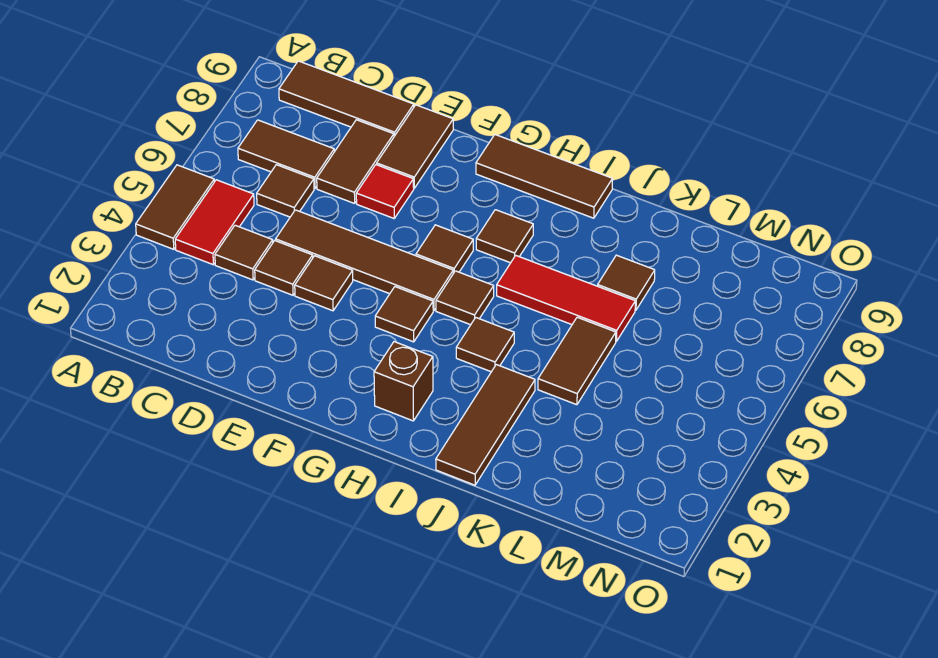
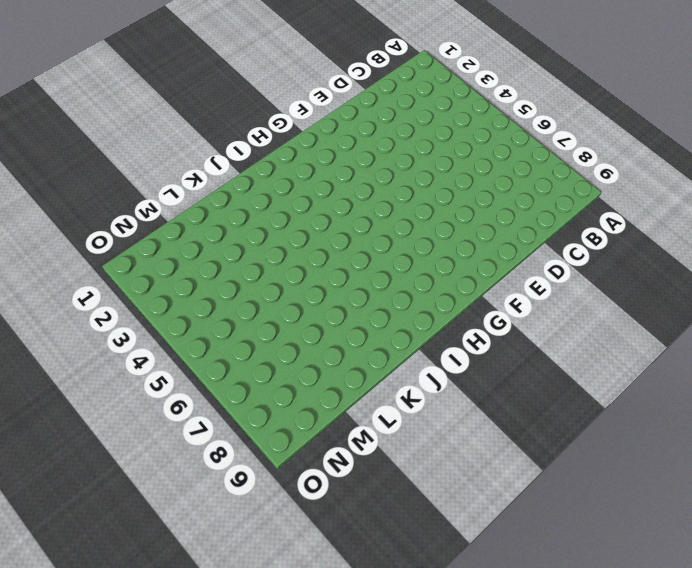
none -> brown 1x2 tile [136,165,214,249]
none -> red 1x2 tile [175,180,254,265]
none -> brown 1x2 tile [238,120,334,188]

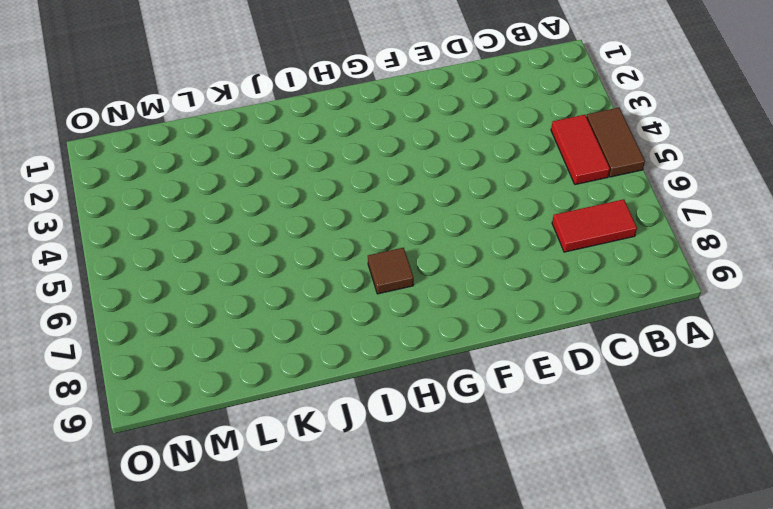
red 1x2 tile [552,199,637,252] -> brown 1x2 tile [238,120,334,188]
none -> brown 1x3 tile [279,61,414,136]
none -> brown 1x1 tile [215,225,273,280]
none -> brown 1x1 tile [257,165,314,217]

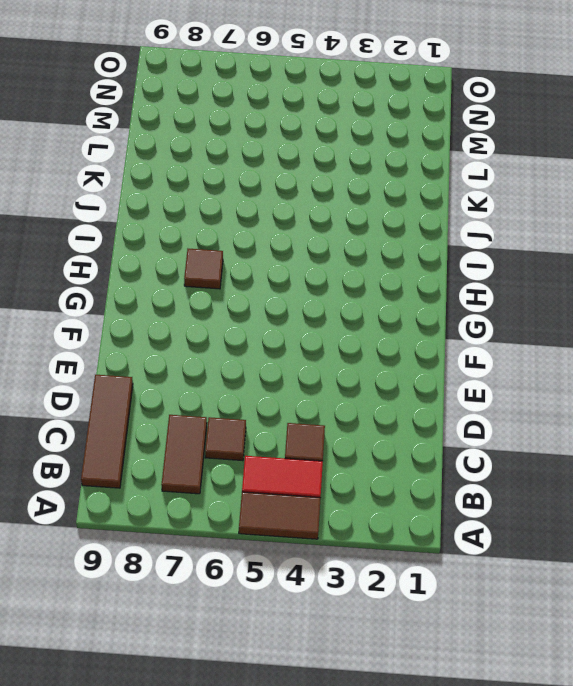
none -> brown 1x1 tile [255,241,313,295]
none -> brown 1x4 tile [276,210,453,311]
none -> brown 1x2 tile [317,120,394,203]

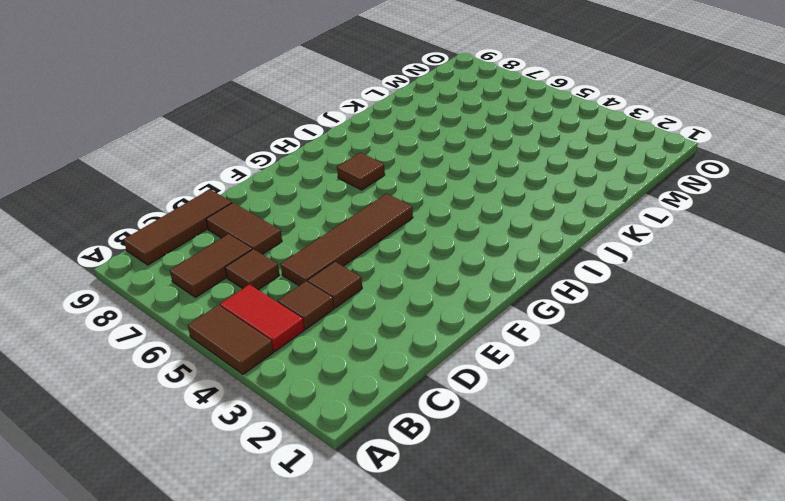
none -> brown 1x1 tile [295,256,353,311]
none -> red 1x1 tile [356,165,414,218]
none -> brown 1x2 tile [377,105,453,188]

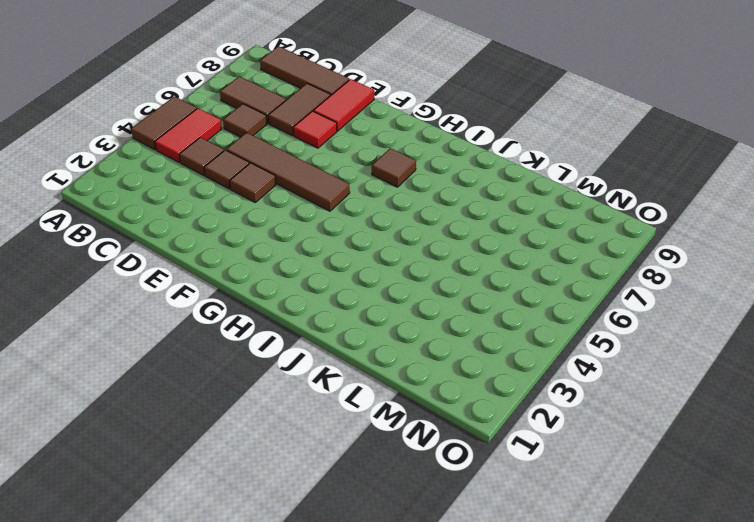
red 1x2 tile [313,79,374,131] -> brown 1x2 tile [377,105,453,188]
none -> brown 1x1 tile [375,287,433,342]
none -> brown 1x1 tile [416,225,473,273]
none -> brown 1x3 tile [476,135,613,218]

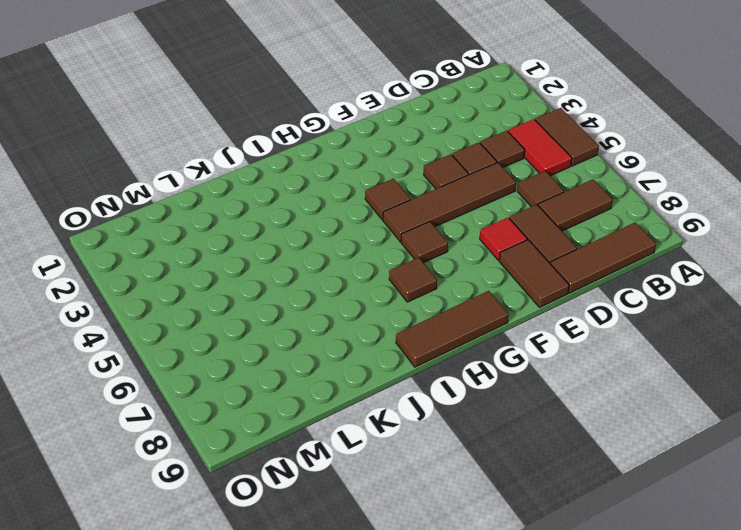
none -> brown 1x1 brick [374,342,433,421]
none -> brown 1x1 tile [436,271,494,325]
none -> brown 1x1 tile [456,318,514,372]

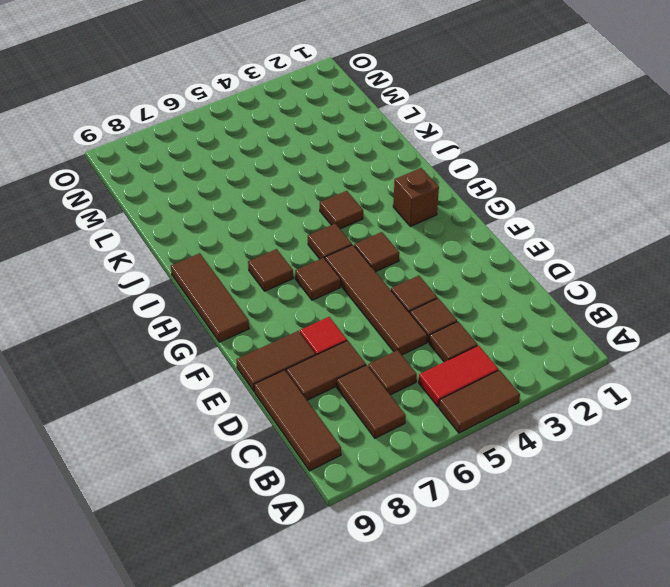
none -> red 1x3 tile [497,256,635,341]
none -> brown 1x3 tile [436,365,535,485]
none -> brown 1x2 tile [538,317,616,405]

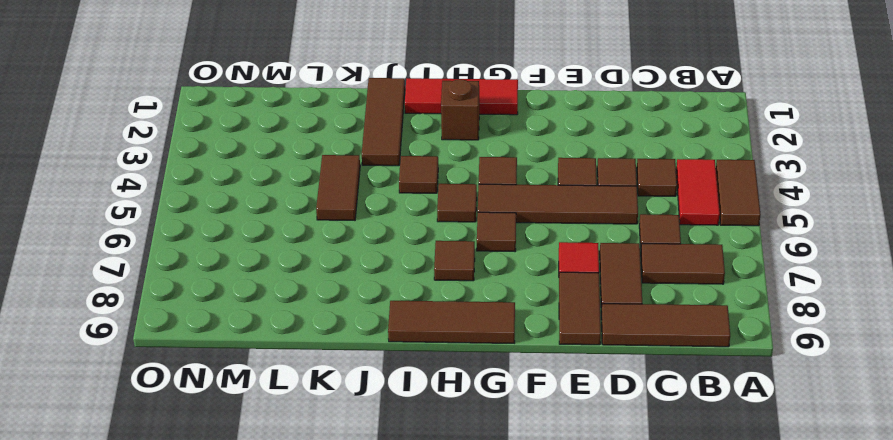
red 1x3 tile [405,78,518,115] -> red 1x3 tile moved to [497,256,635,341]
none -> brown 1x1 tile [598,255,655,310]

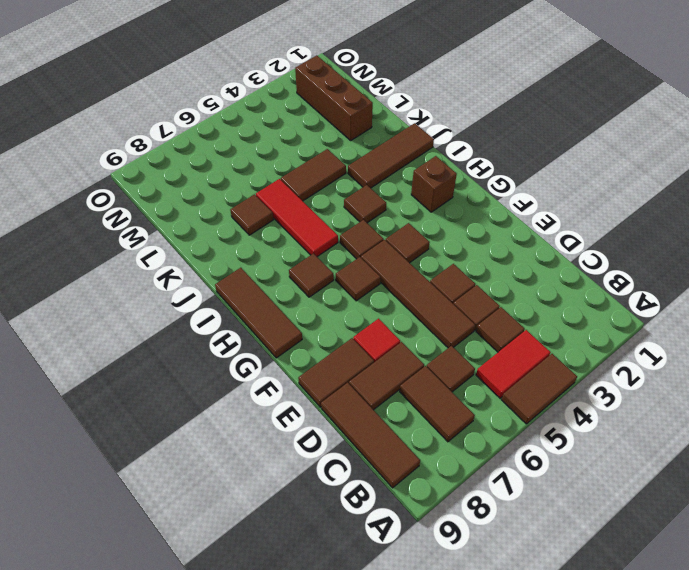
brown 1x3 brick [295,55,373,140] -> none

